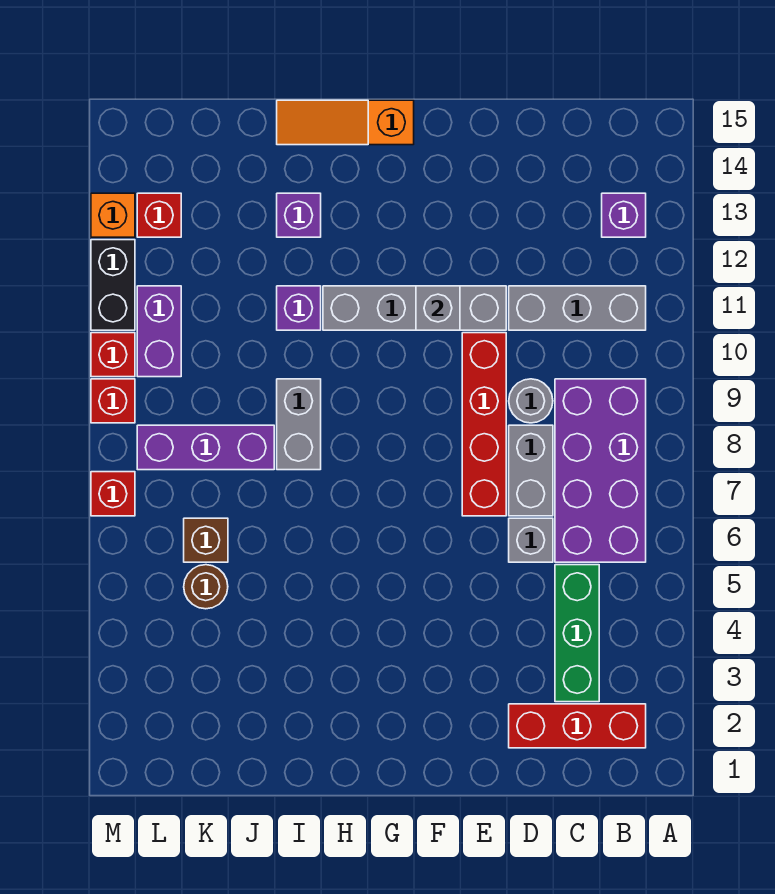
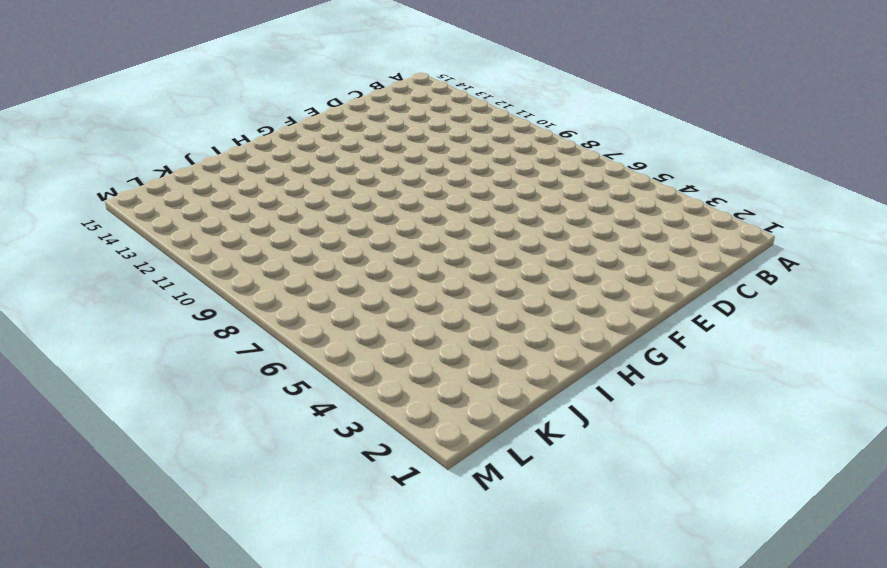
none -> red 1x3 brick [509,704,646,748]
none -> purple 2x4 brick [555,379,646,562]
none -> grey 1x3 brick [509,286,646,330]

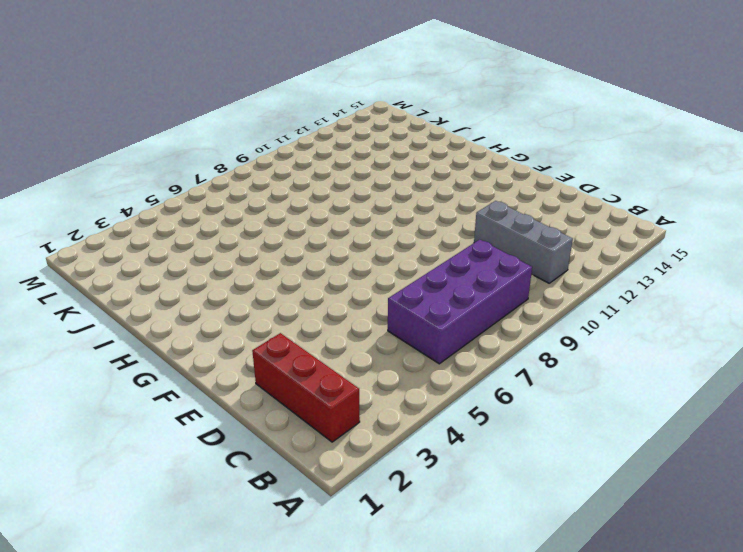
none -> purple 1x1 brick [602,193,646,237]
none -> green 1x3 brick [555,565,599,702]
none -> grey 1x1 brick [509,518,553,562]

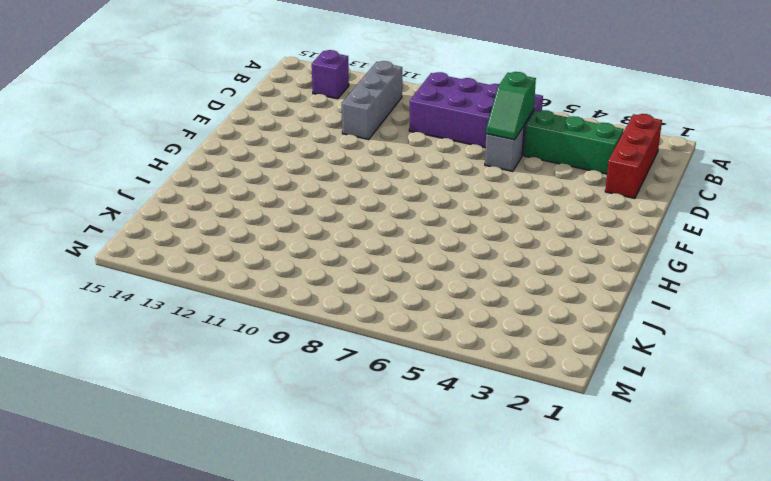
green 1x2 slope [486,72,536,140] -> none
none -> grey 1x2 brick [509,425,553,516]
none -> grey 1x1 round brick [509,379,553,423]
none -> red 1x4 brick [462,333,506,516]

